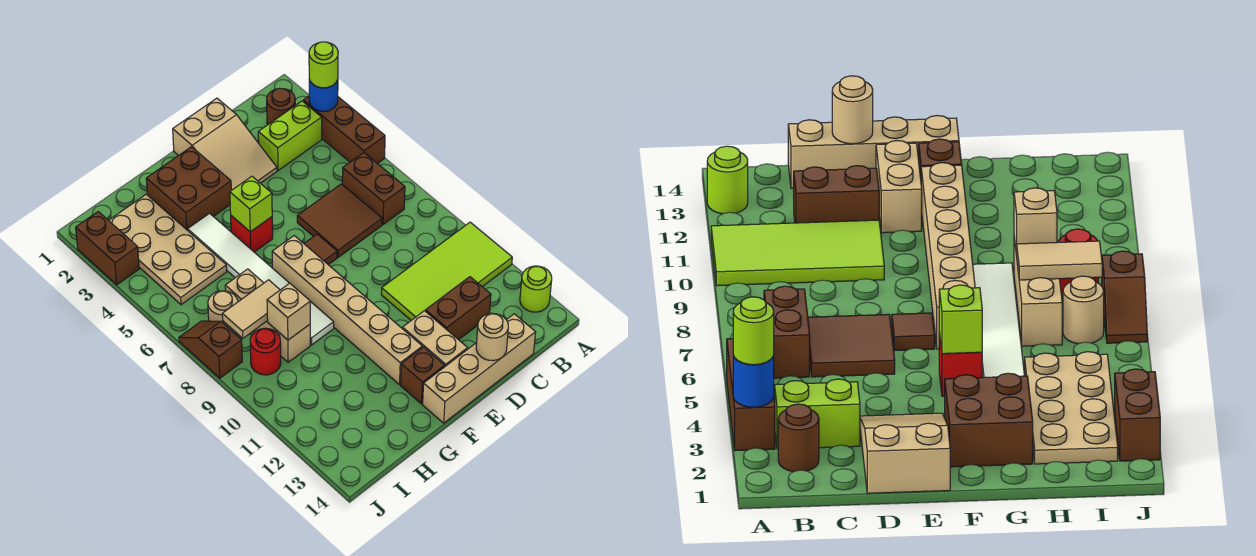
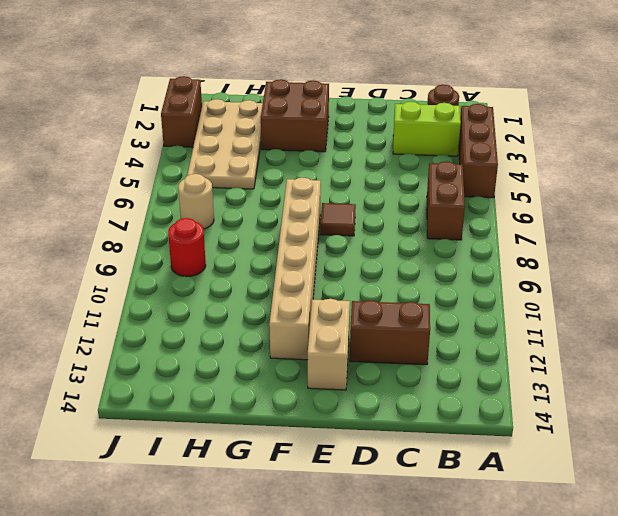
none -> lime 2x4 tile [381,222,512,320]
none -> lime 1x1 round brick [520,266,552,312]
none -> brown 2x2 tile [297,184,382,257]

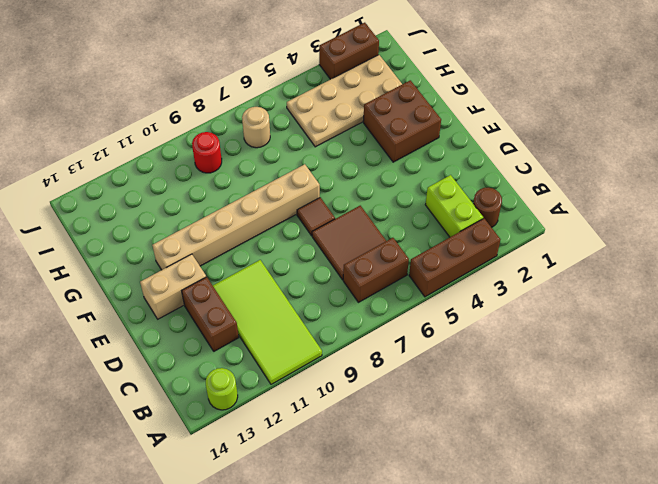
none -> tan 1x4 brick [423,314,536,423]
none -> tan 2x3 slope [173,98,277,190]
none -> red 1x1 brick [231,216,273,252]

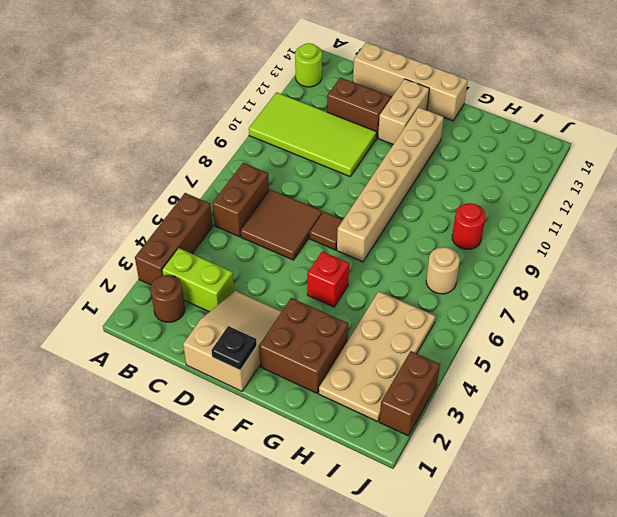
black 1x1 plate [211,326,257,370] -> none
none -> brown 1x1 brick [401,347,445,404]
none -> white 1x6 tile [188,213,334,345]
none -> tan 1x3 brick [225,269,310,362]

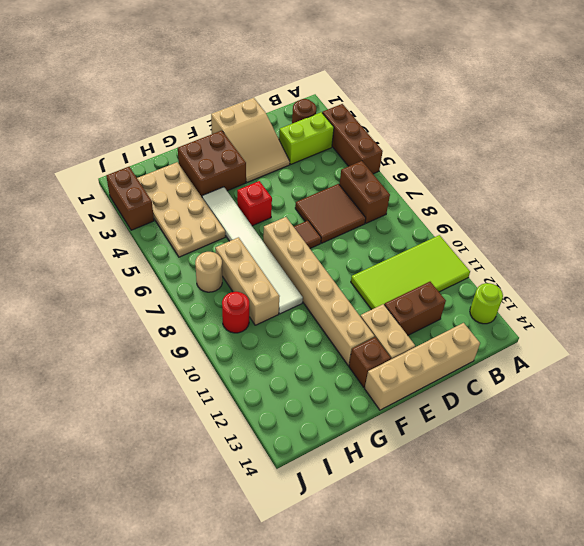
none -> brown 1x2 slope [179,321,242,378]
none -> blue 1x1 round brick [309,80,338,111]
none -> tan 1x1 round brick [476,313,508,361]

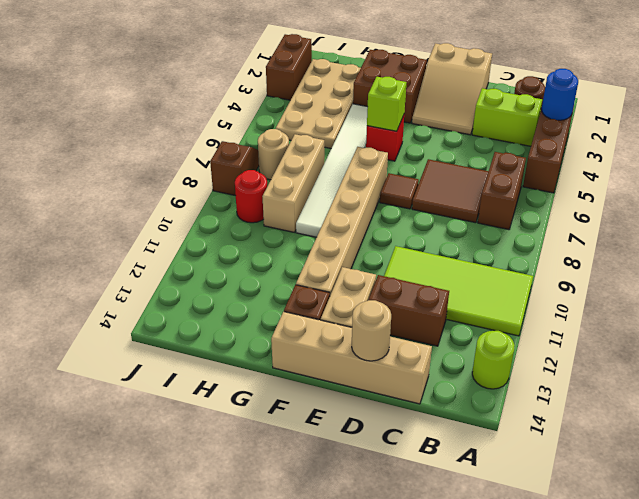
none -> tan 1x2 tile [222,280,280,338]
none -> tan 1x1 brick [267,283,310,340]
none -> lime 1x1 round brick [309,42,338,88]

